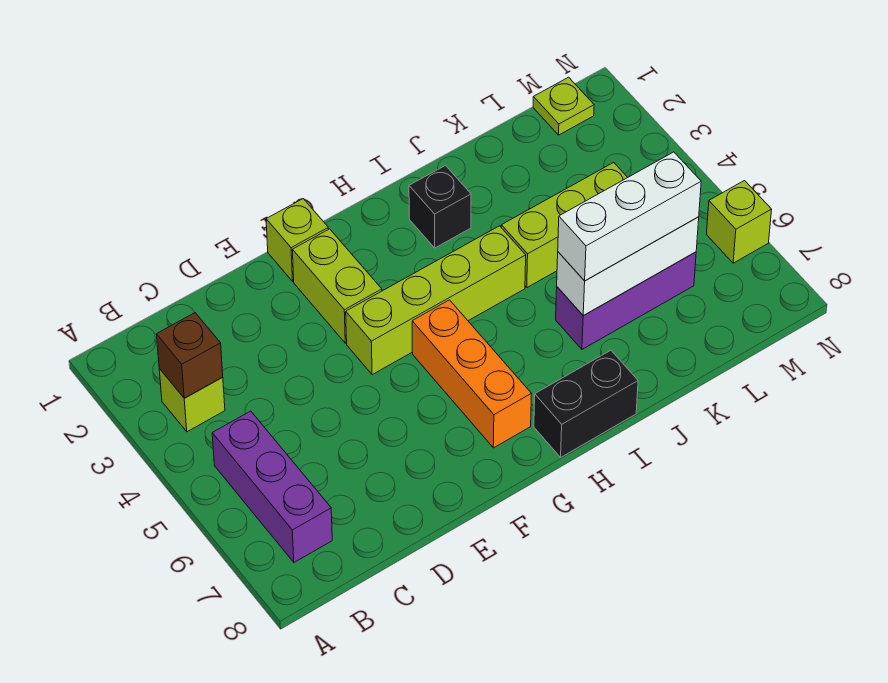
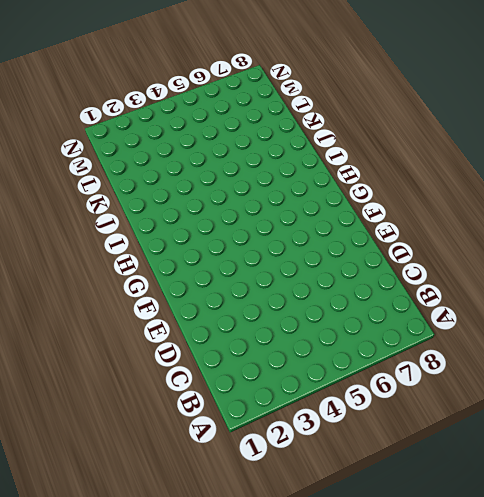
none -> lime 1x1 brick [159,369,225,432]
none -> purple 1x3 brick [212,411,332,562]
none -> lime 1x1 brick [266,199,328,281]

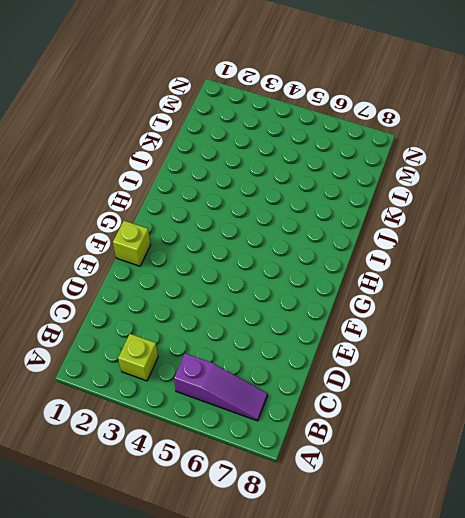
purple 1x3 slope [174,353,268,421] -> purple 1x3 brick [212,411,332,562]
none -> lime 1x2 brick [292,229,382,343]
none -> lime 1x4 brick [346,226,526,375]
none -> orange 1x3 brick [412,300,531,448]

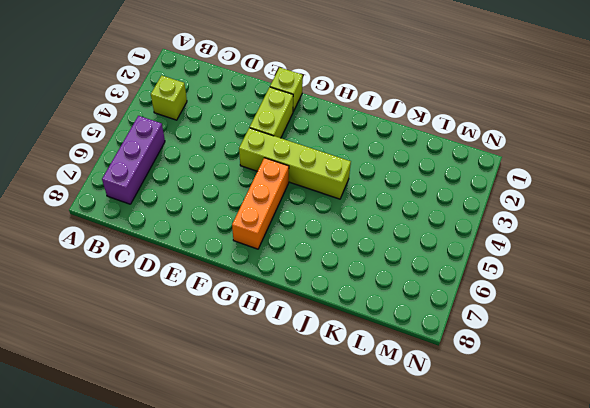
none -> black 1x2 brick [534,350,638,457]
none -> black 1x1 brick [409,166,471,248]
none -> lime 1x3 brick [501,163,628,287]

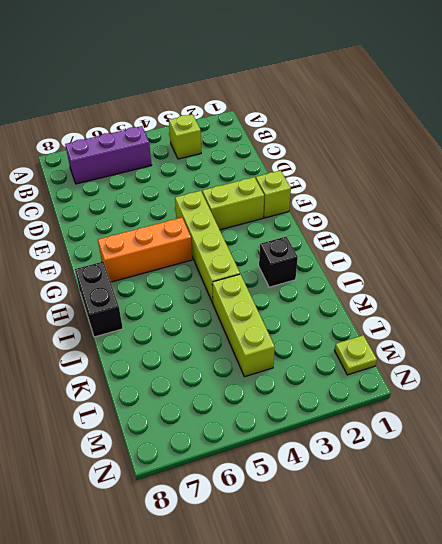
none -> purple 1x3 brick [556,252,696,349]
none -> lime 1x1 brick [706,181,772,263]
none -> brown 1x1 brick [156,313,223,398]

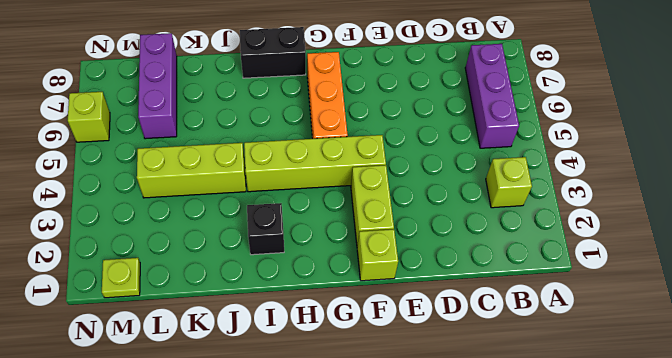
purple 1x3 brick [138,33,177,139] -> purple 1x3 brick turned to [556,252,696,349]
none -> brown 1x1 brick [156,313,223,398]
none -> white 1x3 brick [557,217,699,316]
none -> white 1x3 brick [558,152,701,281]

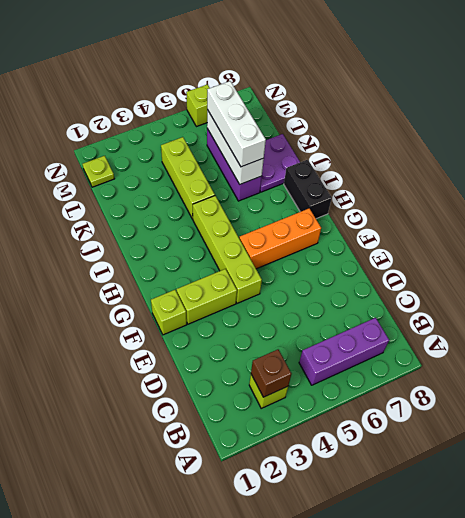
purple 2x2 plate [260,134,300,192] -> none
none -> black 1x1 brick [409,166,471,248]

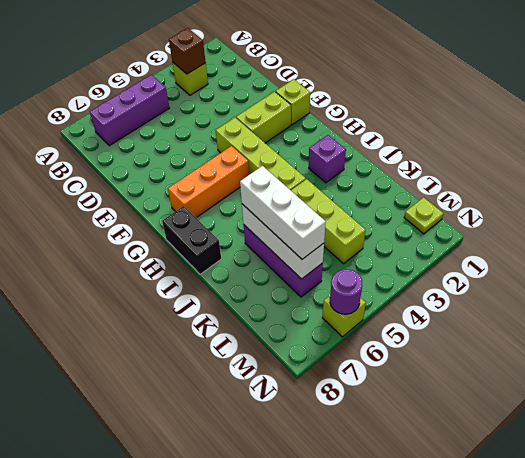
purple 1x1 brick [309,135,346,183] -> black 1x1 brick [409,166,471,248]
purple 1x1 round brick [330,269,362,314] -> none

